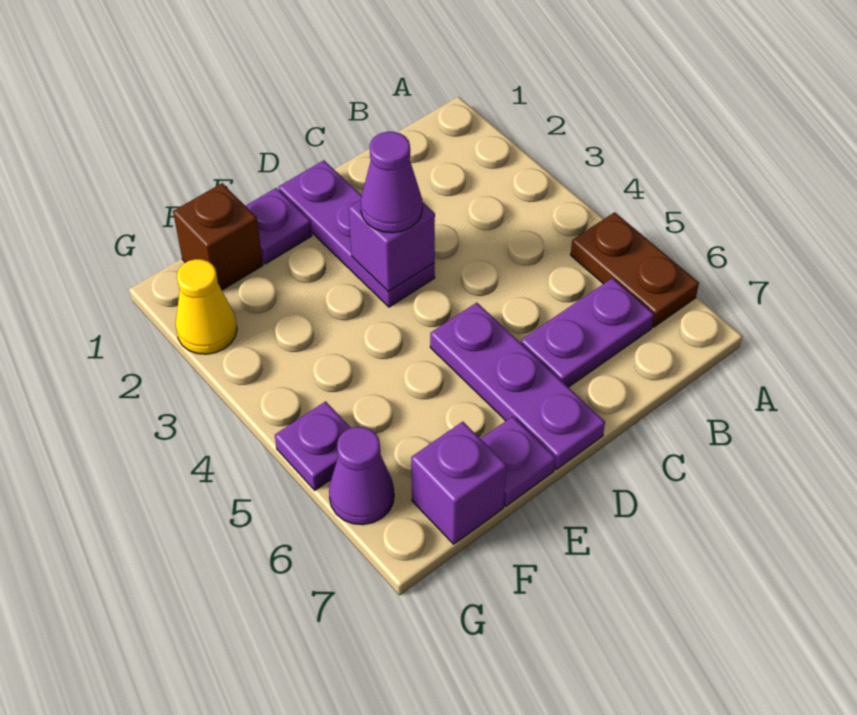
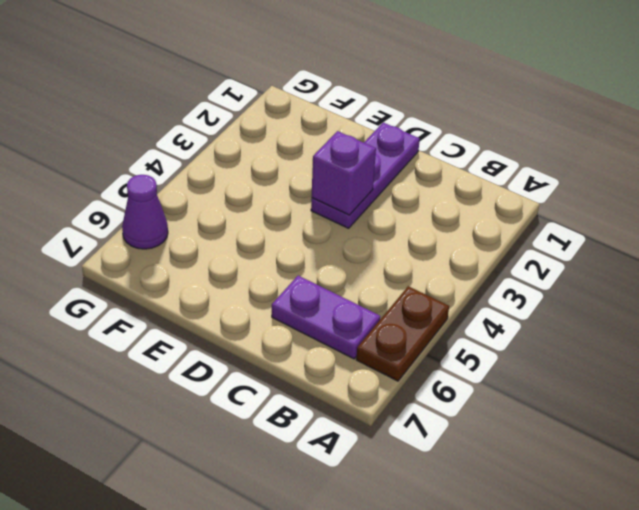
none -> purple 1x3 plate [430,303,605,470]
none -> purple 1x1 plate [246,188,312,264]
none -> purple 1x1 plate [481,416,556,506]

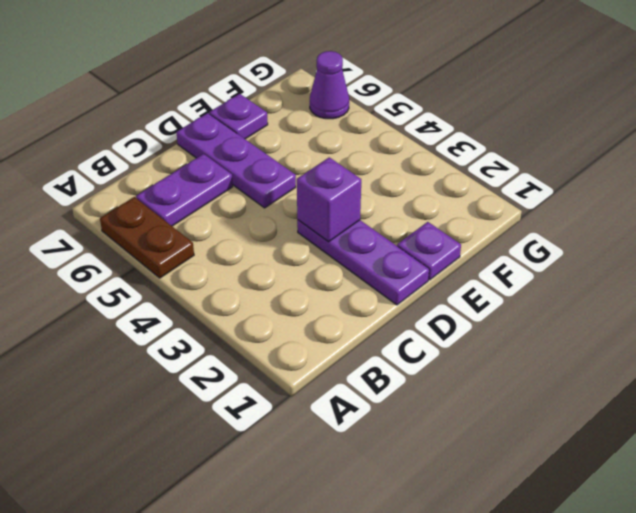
none -> brown 1x1 brick [173,183,263,290]
none -> purple 1x1 brick [411,422,507,544]
none -> yellow 1x1 cone [176,259,237,354]

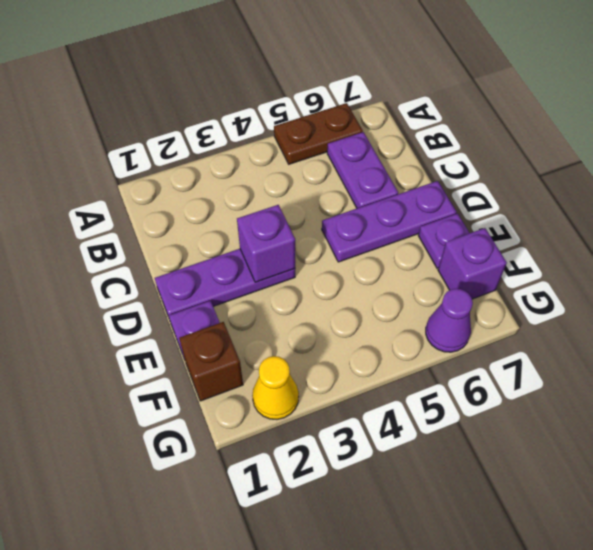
none -> purple 1x1 plate [275,401,351,490]
none -> purple 1x1 cone [361,132,422,233]

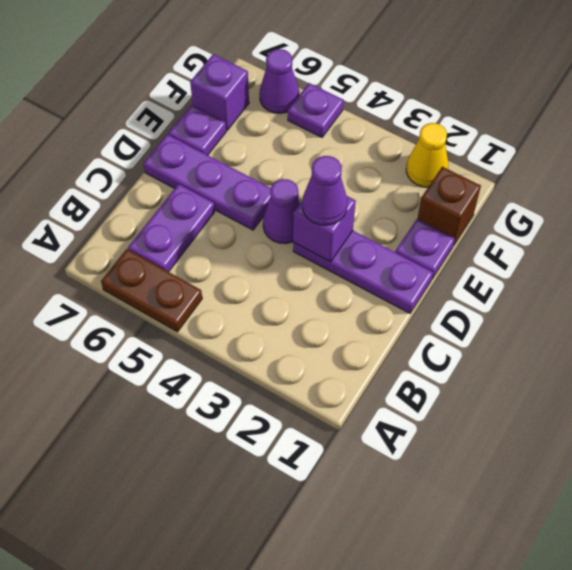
purple 1x1 cone [263,179,300,244] -> none

